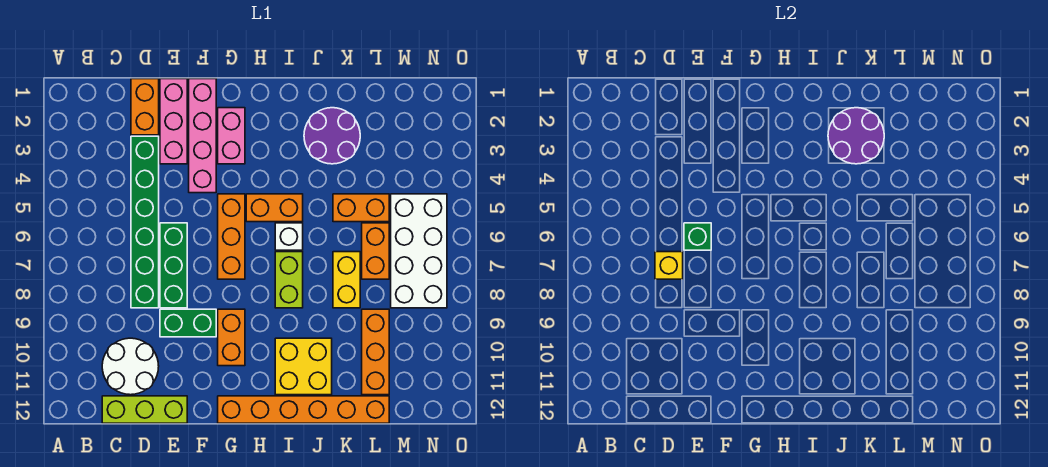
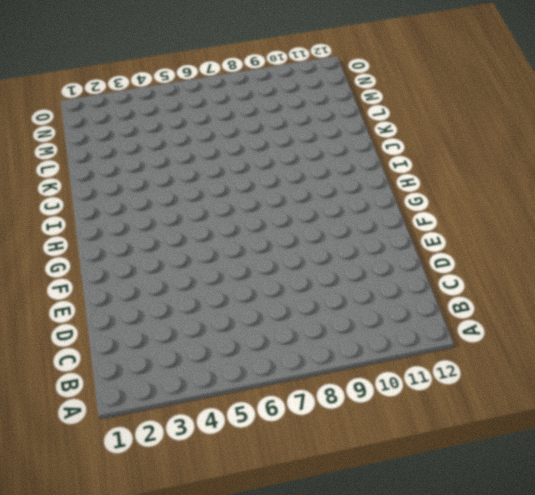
none -> white 2x2 round brick [102,338,159,395]
none -> lime 1x3 brick [102,396,187,423]
none -> orange 1x2 brick [131,79,159,135]

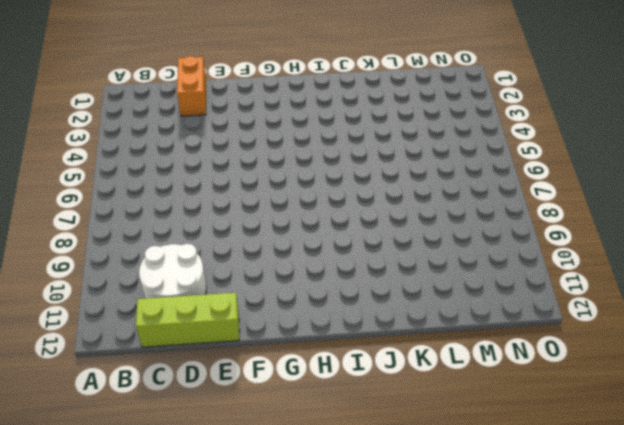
none -> green 1x6 brick [131,136,159,308]
none -> pink 1x3 brick [160,79,187,164]
none -> green 1x3 brick [160,223,187,308]

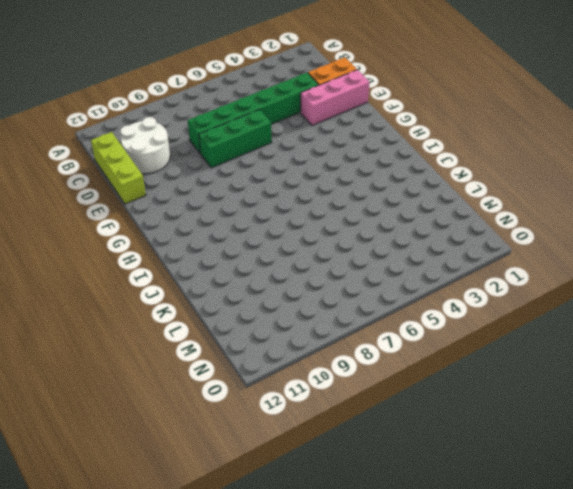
none -> green 1x2 brick [160,309,216,337]
none -> pink 1x4 brick [189,79,216,193]
none -> pink 1x2 brick [218,108,245,164]

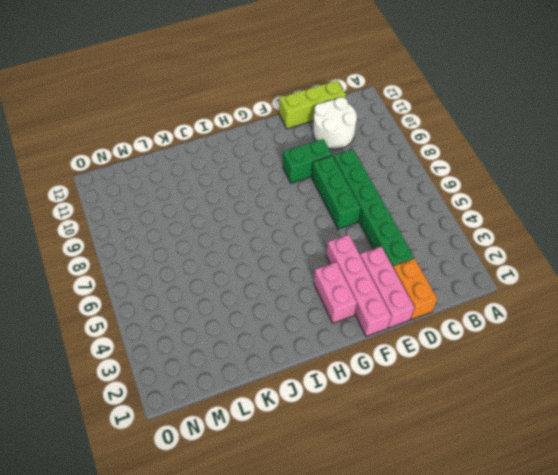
none -> orange 1x3 brick [218,194,245,279]
none -> orange 1x2 brick [218,309,245,366]
none -> orange 1x6 brick [218,396,389,423]

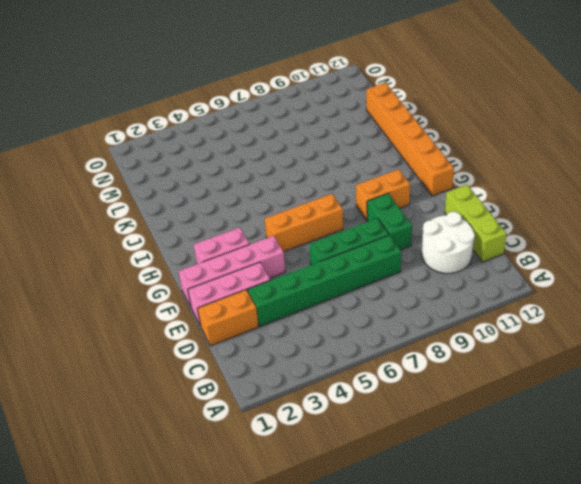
none -> orange 1x2 brick [246,194,303,222]
none -> white 1x1 brick [275,223,303,250]
none -> lime 1x2 brick [275,252,303,308]

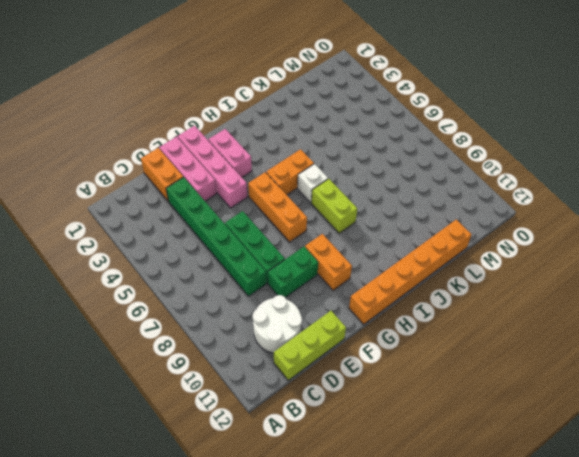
none -> yellow 2x2 brick [275,338,332,395]
none -> purple 2x2 round brick [304,108,360,164]
none -> orange 1x2 brick [333,194,389,222]

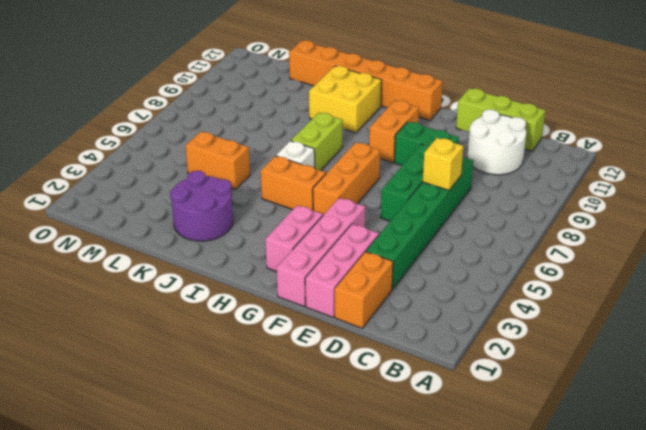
none -> yellow 1x2 brick [333,252,360,308]
none -> orange 1x2 brick [362,223,389,279]
none -> orange 1x3 brick [362,309,389,395]

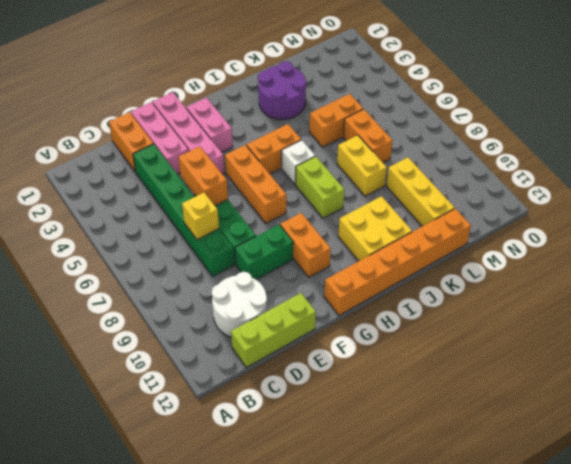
orange 1x2 brick [178,146,228,206] -> green 1x1 brick [684,223,711,250]
yellow 1x3 brick [387,157,455,226] -> orange 1x3 brick [362,309,389,395]
none -> white 2x4 brick [391,194,447,308]
none -> purple 2x2 round brick [828,108,884,164]

